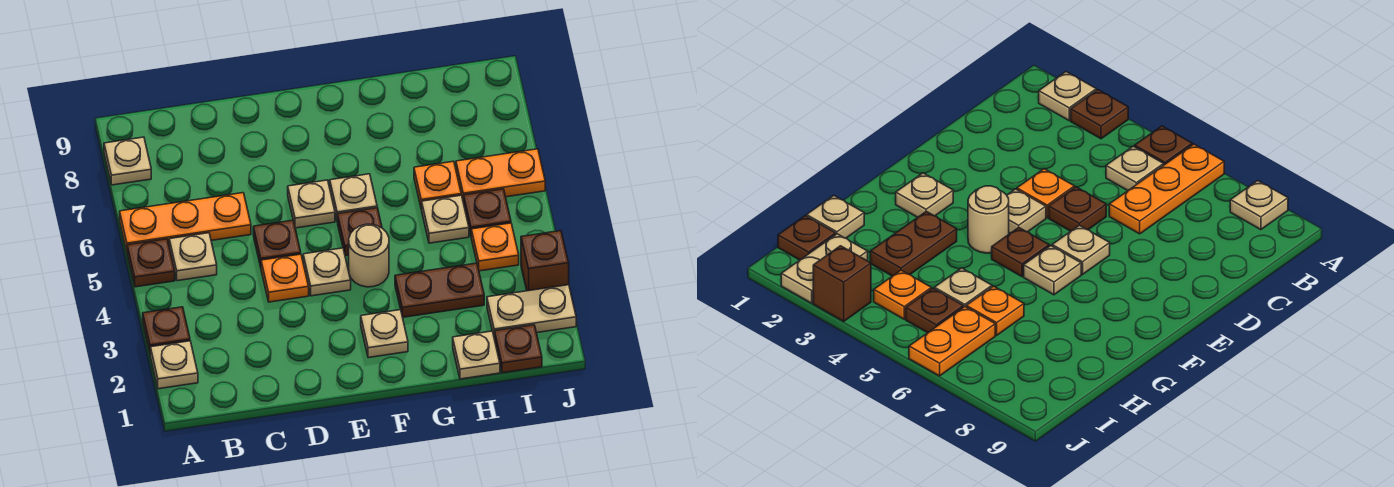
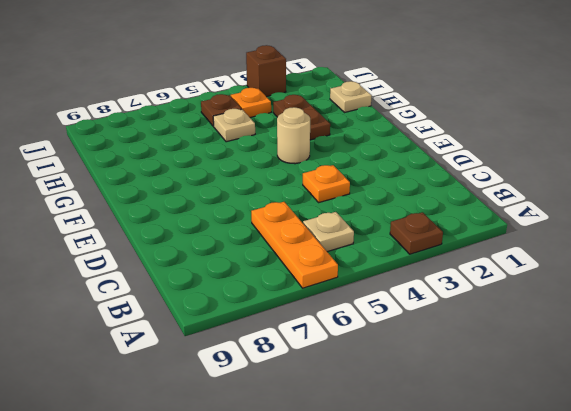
none -> tan 1x1 plate [150,341,198,389]
none -> brown 1x1 plate [127,239,175,287]
none -> tan 1x1 plate [104,137,151,185]

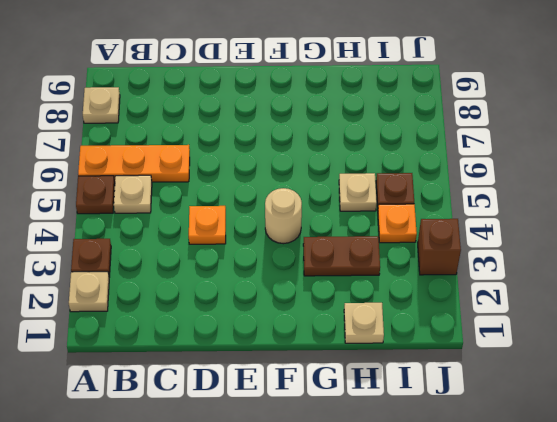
none -> brown 1x1 plate [253,220,301,267]
none -> tan 1x1 plate [303,248,351,296]
none -> tan 1x1 plate [288,180,335,228]

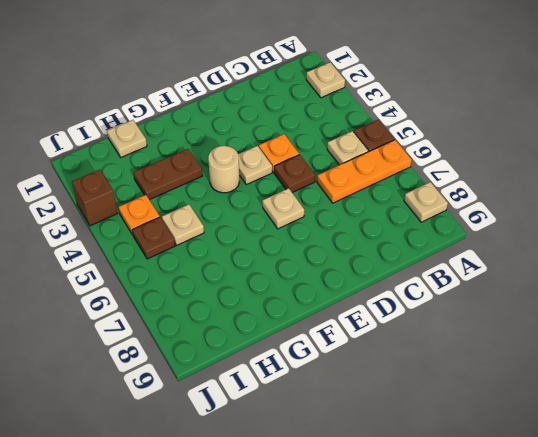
none -> brown 1x1 plate [143,307,190,352]
none -> tan 1x1 plate [361,310,408,358]
none -> brown 1x1 plate [338,208,382,256]

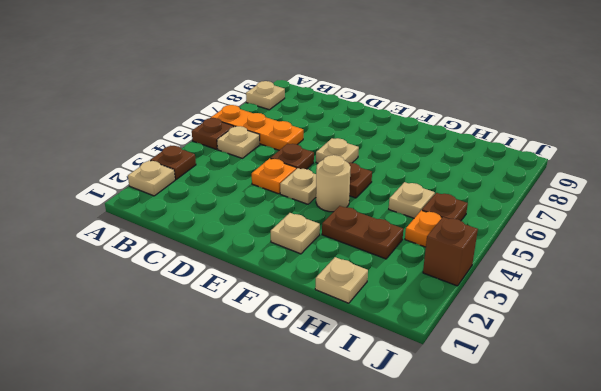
none -> tan 1x1 plate [330,174,377,222]
none -> orange 1x1 plate [414,161,461,209]
none -> brown 1x1 plate [495,325,542,373]

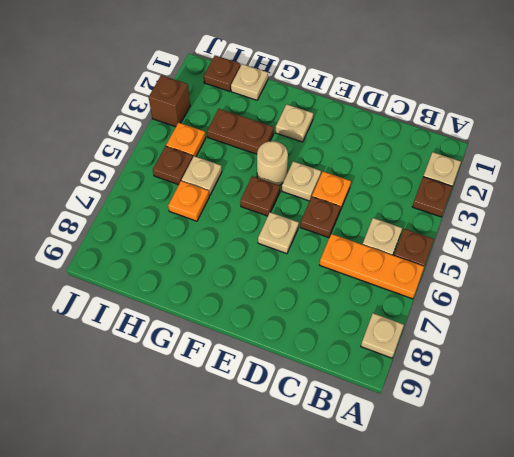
none -> tan 1x1 plate [330,174,377,222]
none -> tan 1x2 plate [487,285,576,339]
none -> orange 1x2 plate [456,149,545,203]

